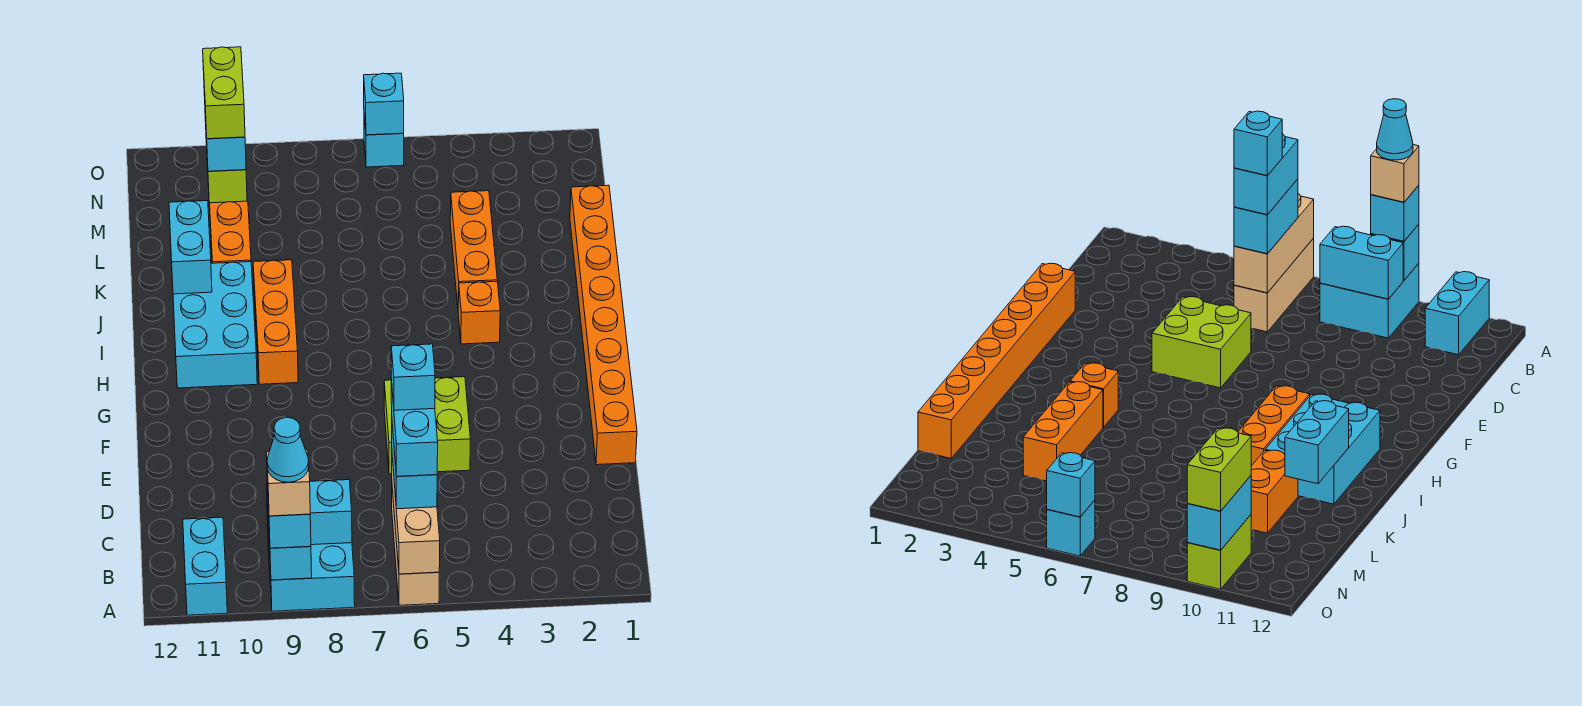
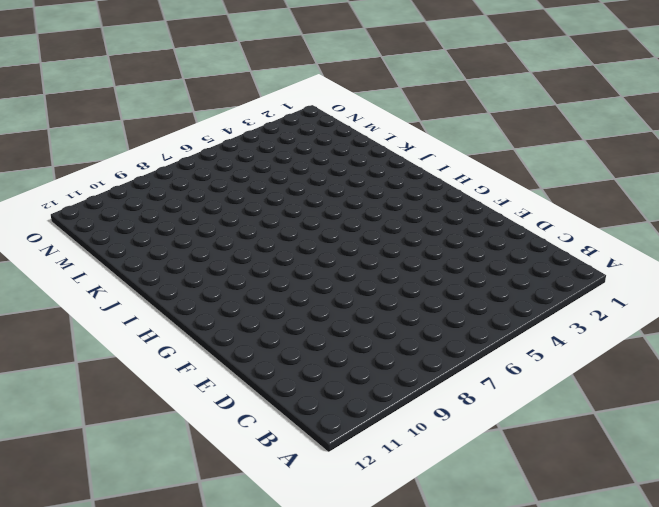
none -> tan 1x3 brick [392,489,439,605]
none -> cyan 2x2 brick [267,518,355,611]
none -> cyan 1x2 brick [183,517,227,615]

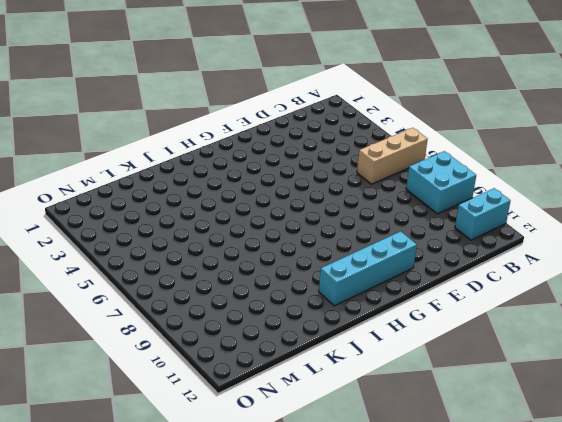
cyan 1x4 brick [319,231,417,306] -> cyan 2x3 brick [173,262,257,388]
none -> orange 1x8 brick [570,185,637,465]
none -> lime 2x2 brick [384,377,470,474]
none -> orange 1x3 brick [253,260,298,384]

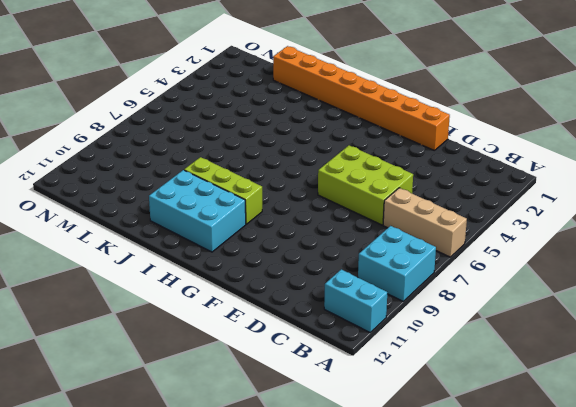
lime 2x3 brick [318,145,413,225] -> lime 2x2 brick [384,377,470,474]
lime 1x3 brick [184,157,262,224] -> orange 1x3 brick [253,260,298,384]
none -> orange 1x1 brick [458,281,500,344]
none -> orange 1x3 brick [450,191,497,305]
none -> orange 1x2 brick [210,201,251,263]

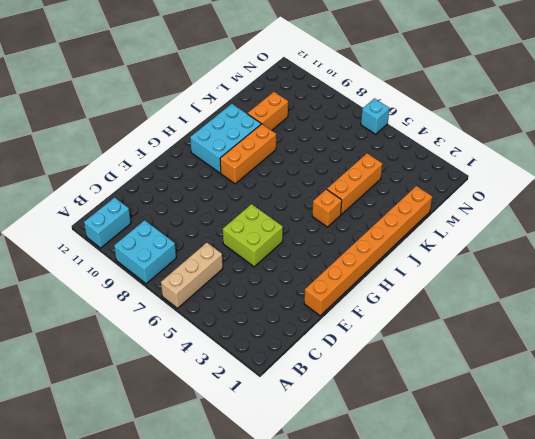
none -> lime 1x2 brick [205,121,247,203]
none -> tan 1x3 brick [392,457,440,574]
none -> cyan 1x1 brick [268,520,312,580]

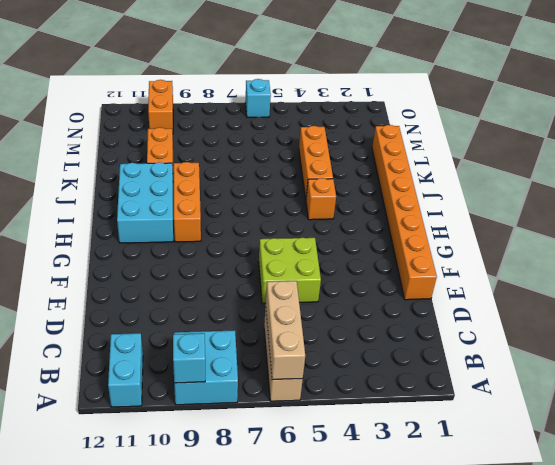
orange 1x2 brick [148,80,173,132] -> lime 1x2 brick [205,121,247,203]
none -> cyan 1x2 brick [266,480,352,545]
none -> cyan 1x2 brick [169,201,212,294]
none -> cyan 1x2 brick [204,94,246,171]

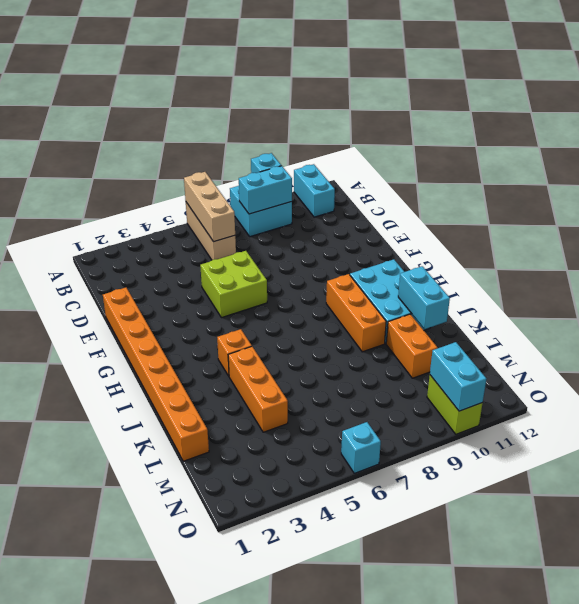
none -> cyan 1x1 brick [364,73,404,135]
none -> cyan 1x1 brick [267,487,311,548]
none -> cyan 1x2 brick [392,425,437,509]

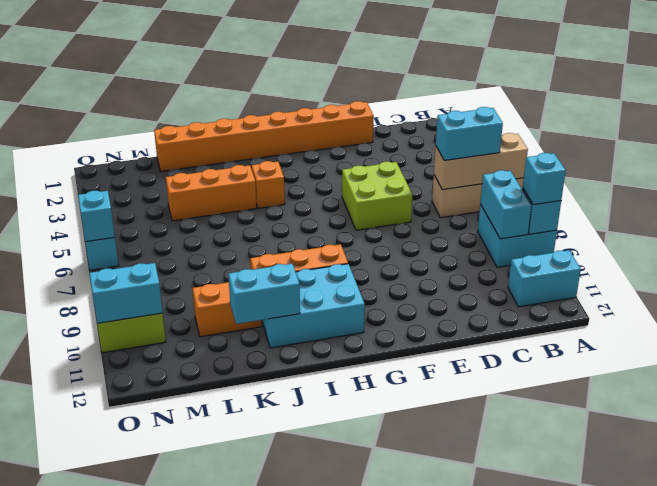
none -> lime 1x2 brick [203,47,245,139]
none -> tan 1x1 brick [266,450,310,516]
none -> cyan 1x2 brick [391,380,438,476]

